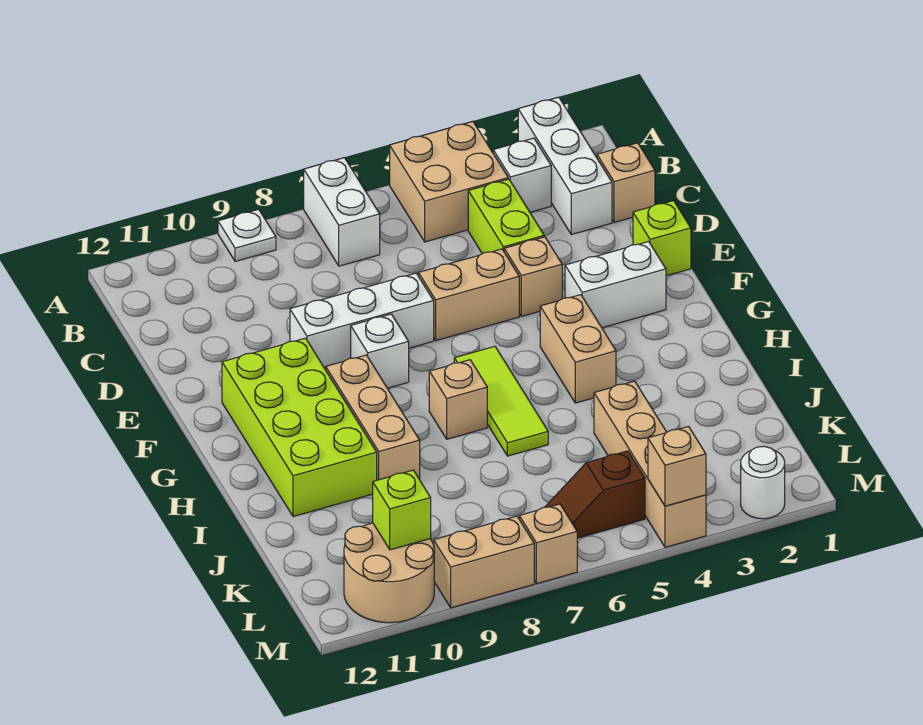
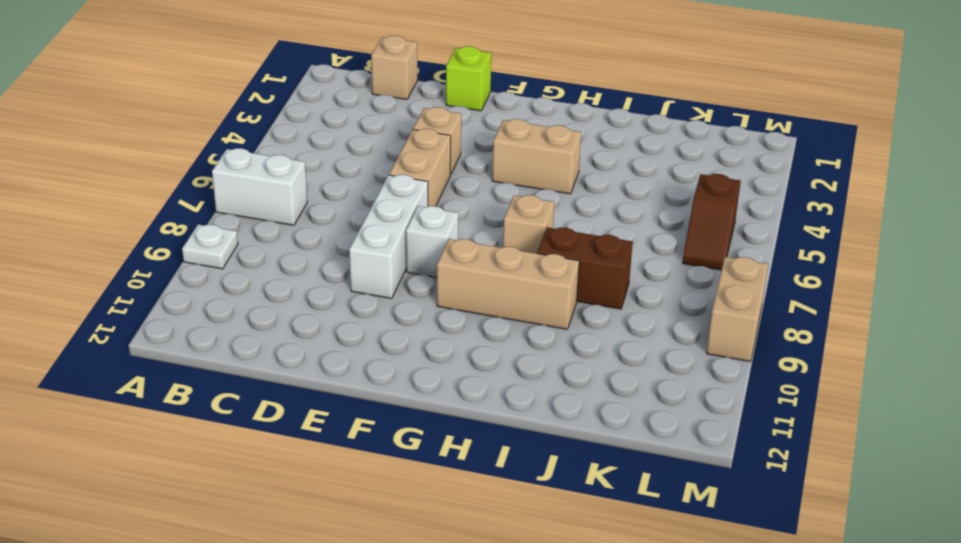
brown 1x2 brick [537,227,633,309] -> none
none -> white 1x3 brick [518,97,612,235]
none -> tan 2x2 brick [390,122,508,242]
none -> white 1x1 brick [493,138,551,212]

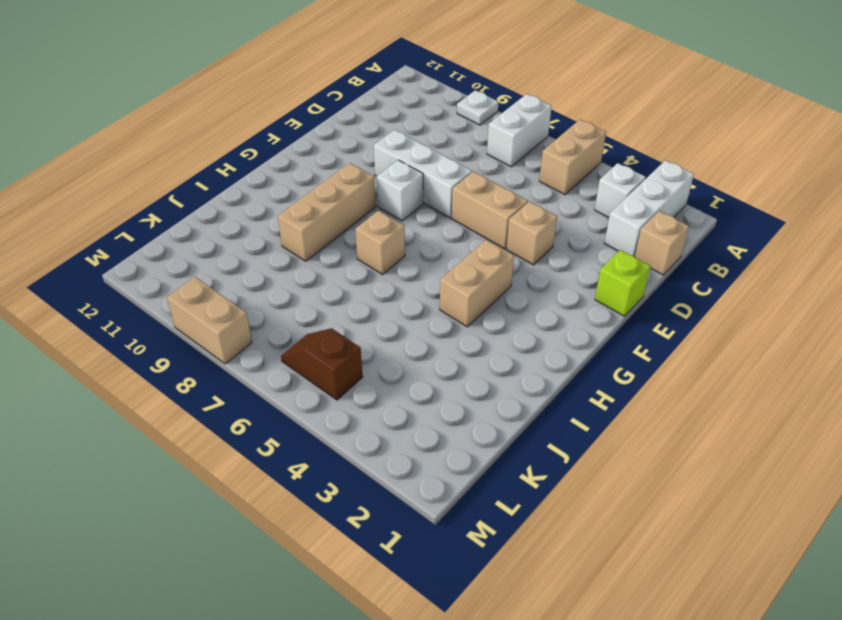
tan 1x2 brick [539,120,606,195] -> tan 2x2 brick [390,122,508,242]
none -> lime 1x2 brick [468,179,544,254]
none -> white 1x2 brick [565,242,666,328]
none -> lime 2x4 brick [222,338,377,517]

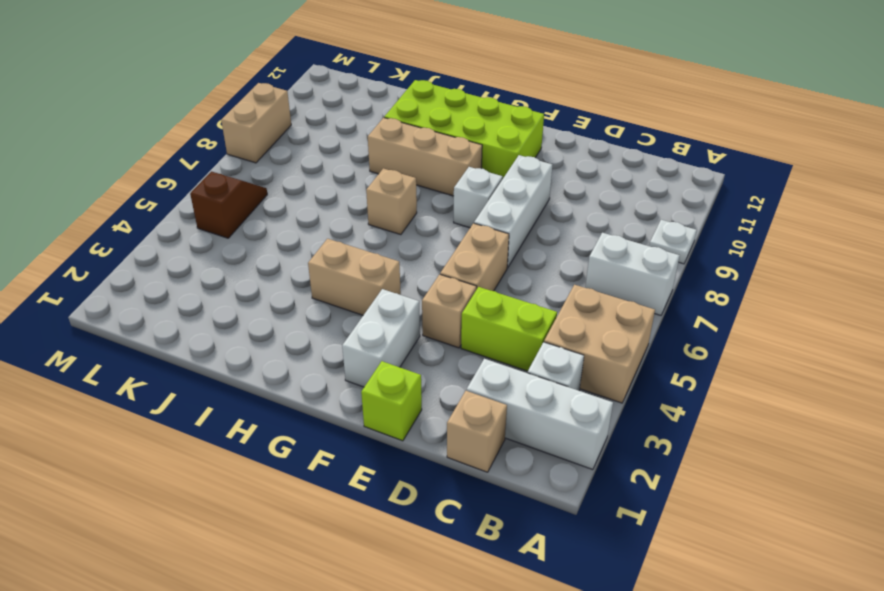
none -> lime 1x3 tile [454,346,548,456]
none -> tan 1x4 brick [594,381,706,547]
none -> tan 2x2 round brick [344,523,434,623]

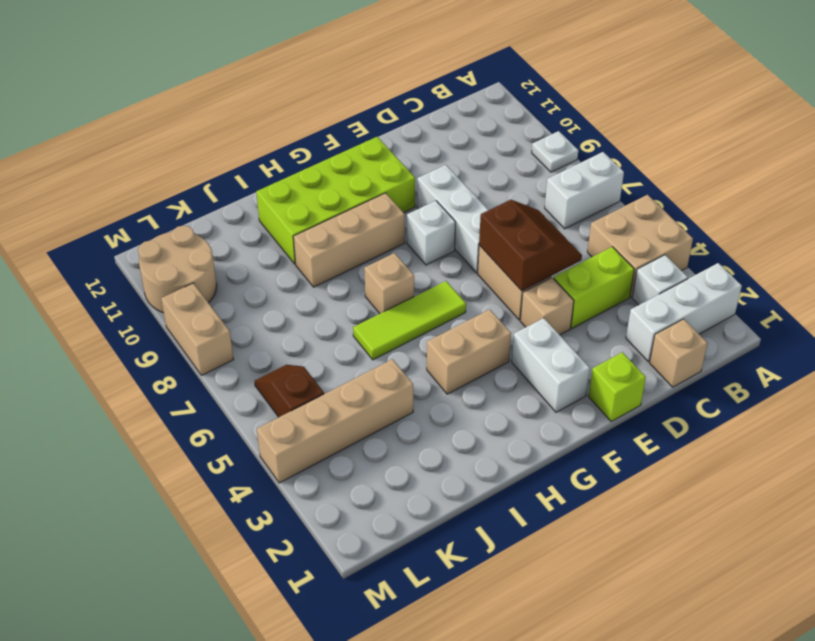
brown 2x2 slope [479,200,582,291] -> none
none -> white 1x1 round brick [741,446,785,519]
none -> tan 1x1 brick [519,504,577,584]
none -> lime 1x1 brick [373,470,431,550]

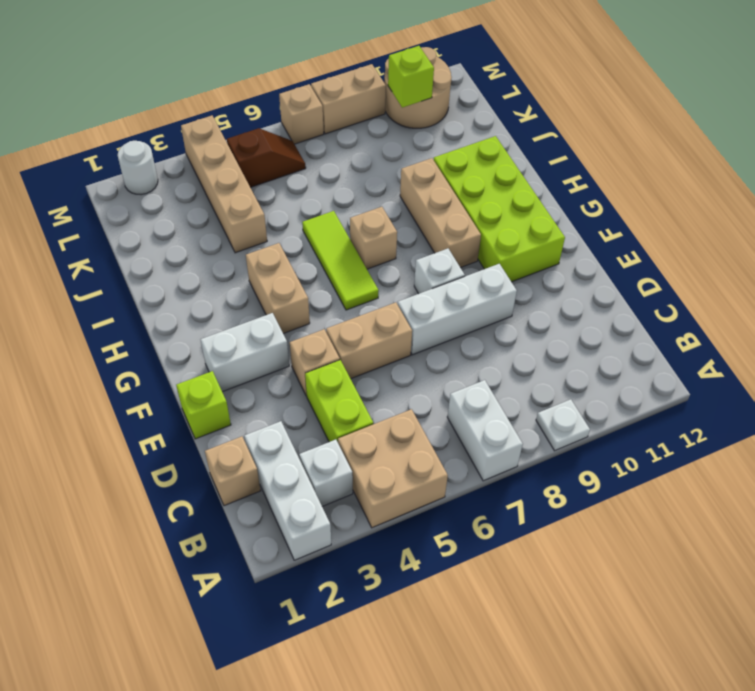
none -> tan 1x1 brick [648,426,706,506]

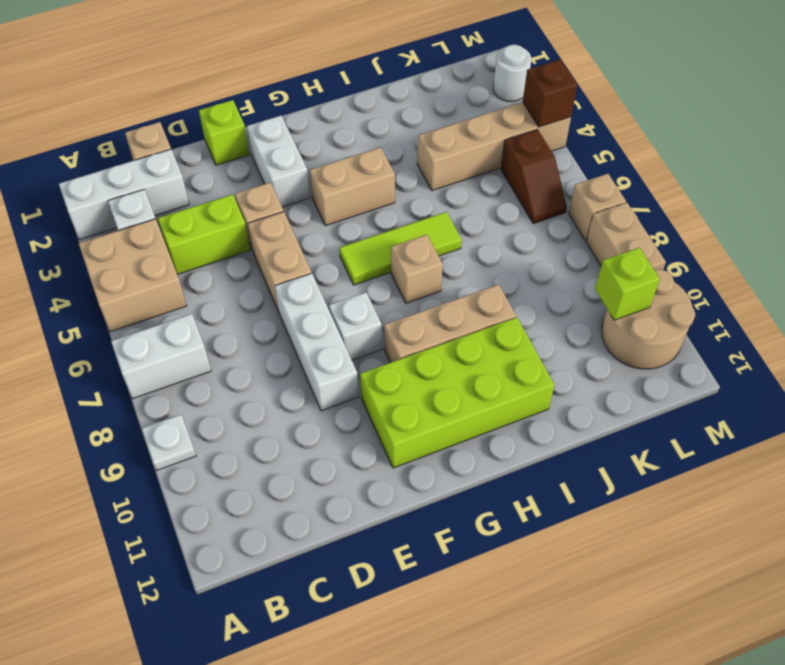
brown 1x1 brick [523,59,577,127] -> tan 1x1 brick [648,426,706,506]

